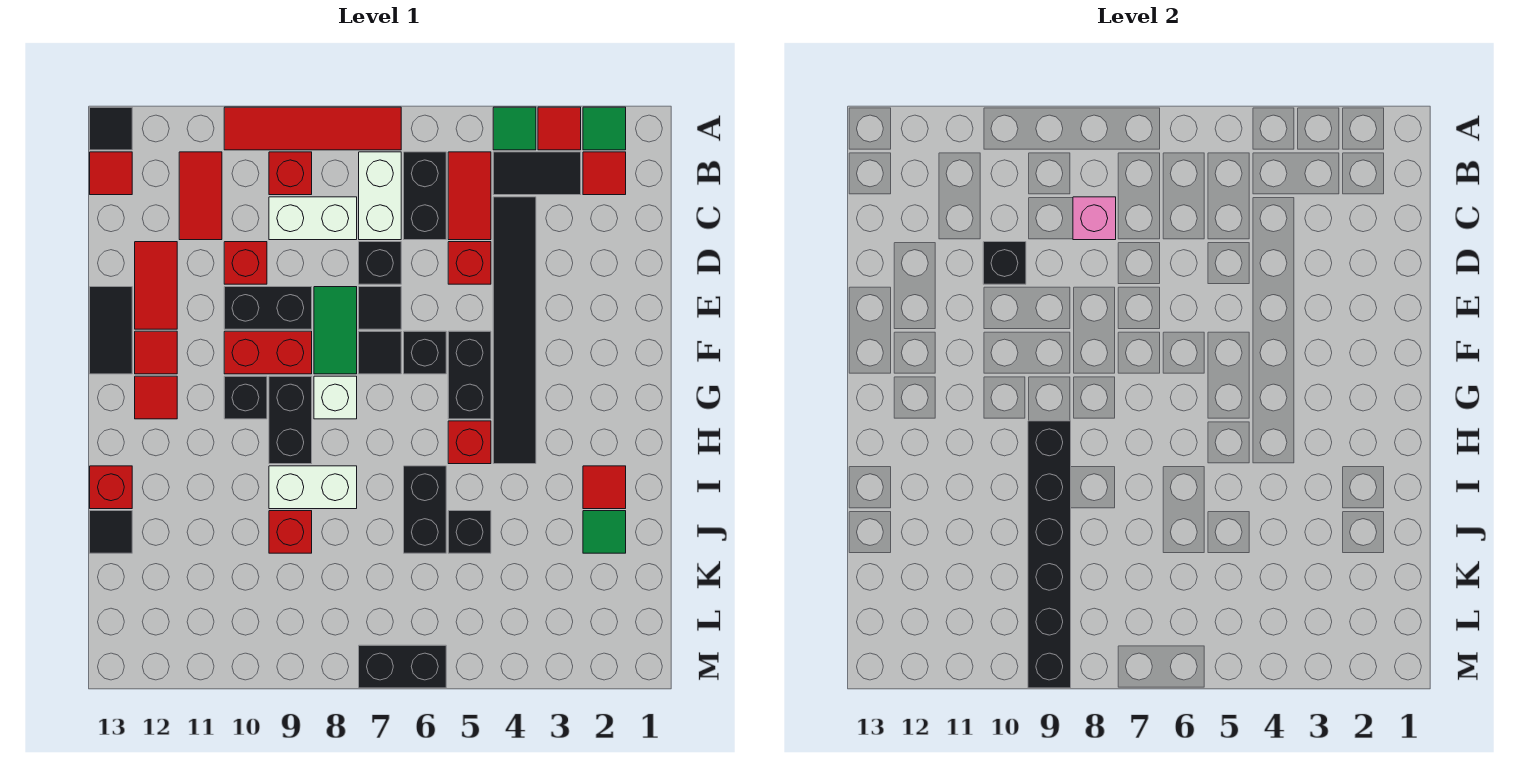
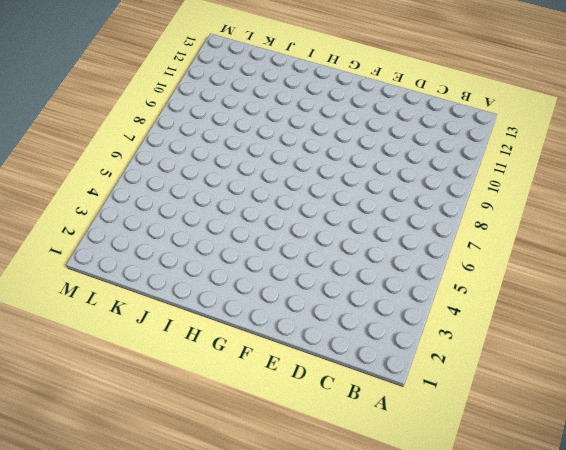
none -> green 1x1 tile [583,107,626,150]
none -> red 1x1 tile [538,107,581,150]
none -> green 1x1 tile [493,107,536,150]
none -> red 1x4 tile [224,107,401,150]

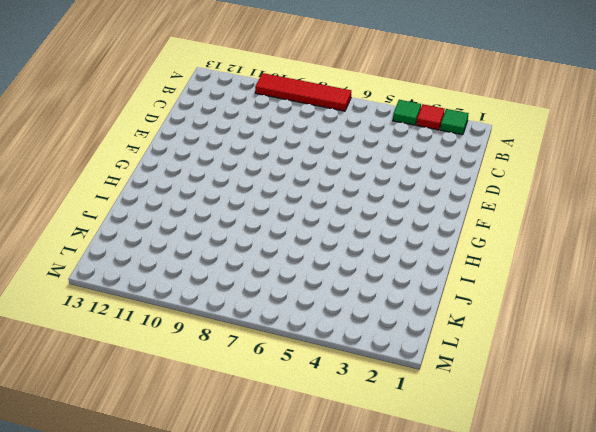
none -> black 1x1 tile [90,107,132,150]
none -> red 1x1 tile [583,152,626,195]
none -> black 1x2 tile [493,152,581,195]
none -> red 1x2 tile [448,152,491,240]

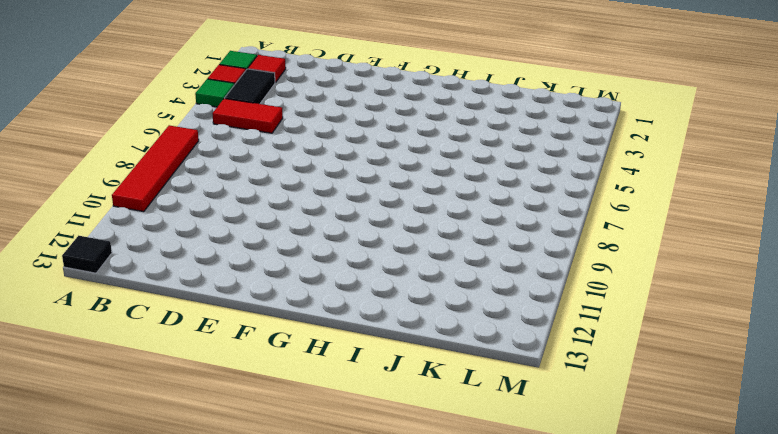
none -> black 1x2 brick [404,152,446,240]
none -> white 1x2 brick [359,152,401,240]
none -> red 1x1 brick [269,152,312,195]
none -> red 1x2 tile [179,152,222,240]

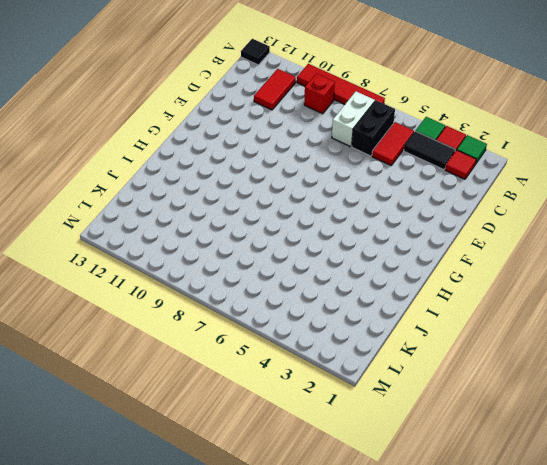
none -> red 1x1 tile [90,152,132,195]
none -> black 1x6 tile [493,197,536,464]
none -> white 1x2 brick [269,197,357,240]
none -> red 1x1 brick [448,242,491,284]

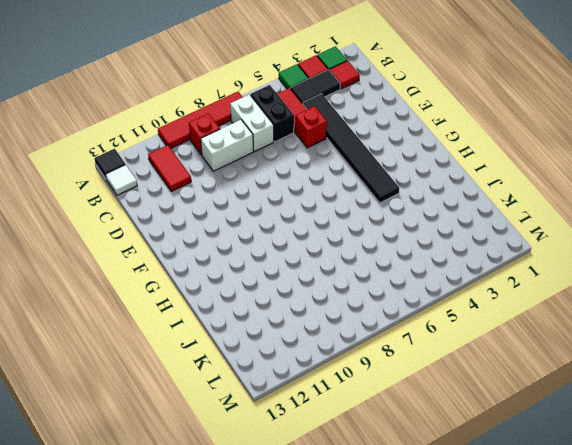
white 1x1 tile [106,165,137,195] -> red 1x1 tile [90,152,132,195]
none -> black 1x1 brick [359,242,401,284]
none -> red 1x1 brick [224,242,267,284]
none -> red 1x2 tile [135,242,177,329]
none -> black 1x1 tile [359,287,401,329]

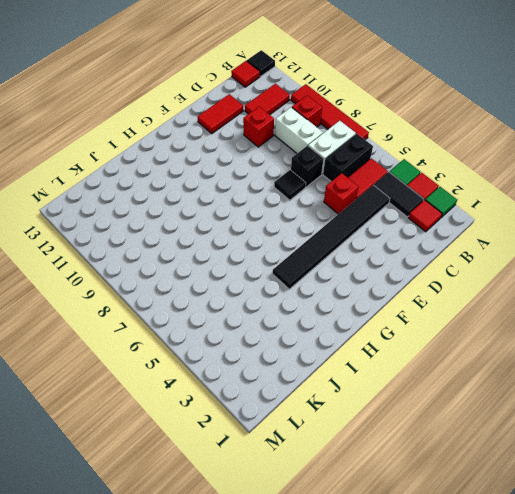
none -> green 1x2 tile [314,287,357,374]
none -> black 1x2 brick [224,287,312,329]
none -> black 1x2 tile [90,287,132,374]
none -> black 1x2 brick [448,331,491,419]

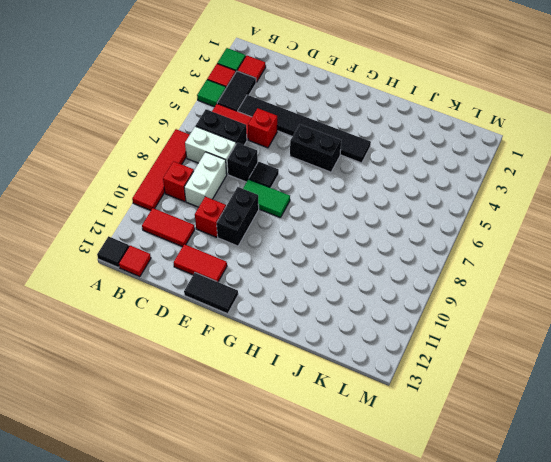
none -> black 1x1 brick [404,331,446,374]
none -> black 1x1 tile [359,331,401,374]
none -> red 1x2 brick [224,331,312,374]
none -> red 1x1 tile [135,331,177,374]

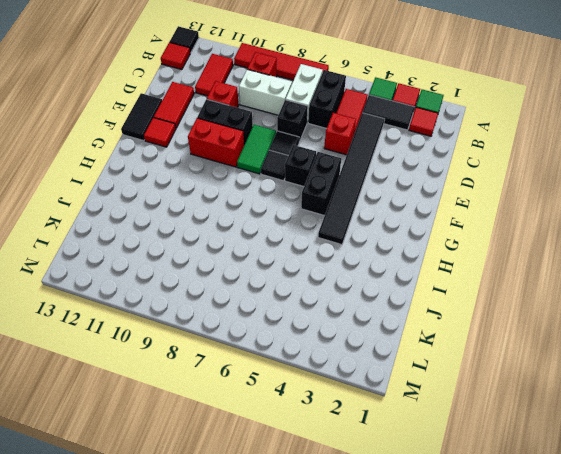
none -> white 1x1 brick [314,376,357,419]
none -> black 1x2 brick [269,376,312,464]
none -> black 1x1 brick [224,376,267,419]
none -> red 1x1 tile [135,376,177,419]

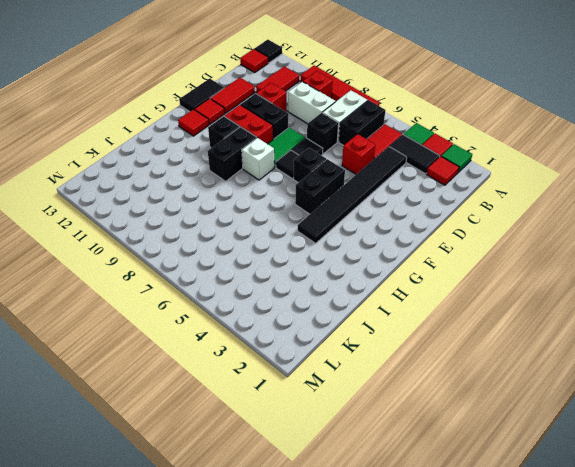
none -> red 1x1 brick [448,421,491,464]
none -> red 1x1 tile [583,466,626,509]
none -> black 1x2 brick [404,466,446,553]
none -> white 1x2 brick [269,466,357,509]

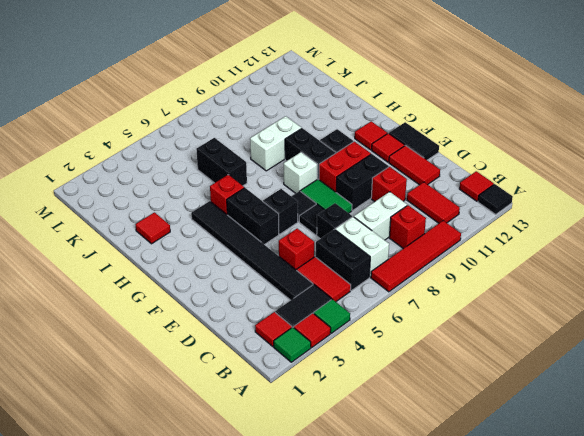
none -> red 1x1 brick [90,466,132,509]
none -> green 1x1 tile [583,511,626,553]
none -> black 1x1 brick [448,511,491,553]
none -> red 1x1 brick [269,511,312,553]

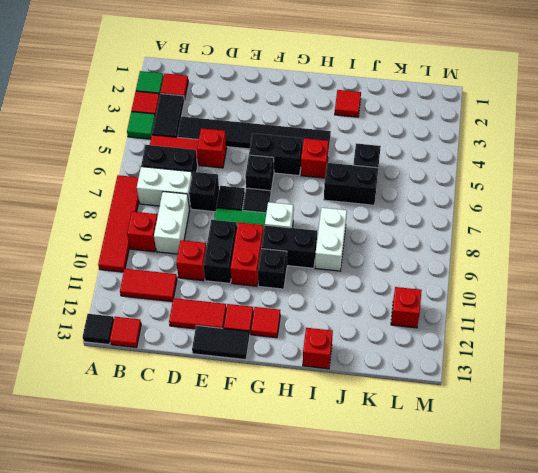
red 1x1 brick [391,287,422,328] -> red 1x1 brick moved to [269,511,312,553]
none -> green 1x1 tile [583,511,626,553]
none -> black 1x1 tile [90,511,132,553]
none -> black 1x2 brick [359,645,446,688]
none -> pink 1x1 brick [1073,197,1116,240]

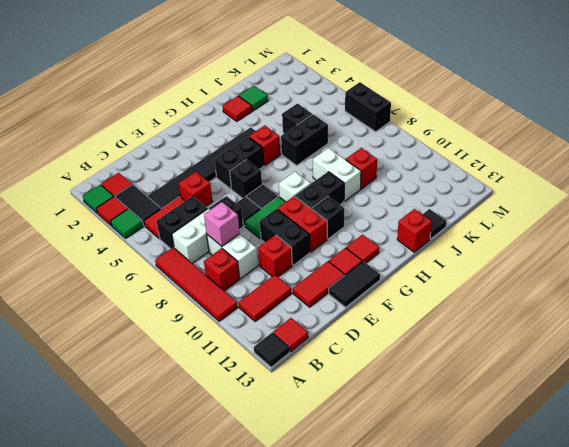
none -> black 1x1 brick [983,242,1026,284]
none -> black 1x6 brick [1028,421,1071,688]

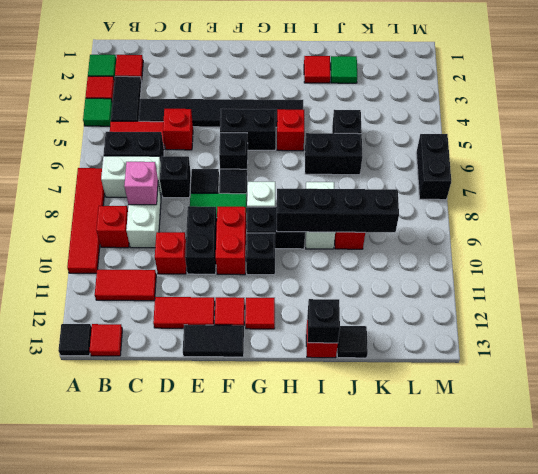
black 1x4 brick [277,189,399,232] -> black 1x6 brick [1028,421,1071,688]
black 1x1 brick [307,299,340,343] -> black 1x1 brick moved to [983,242,1026,284]

